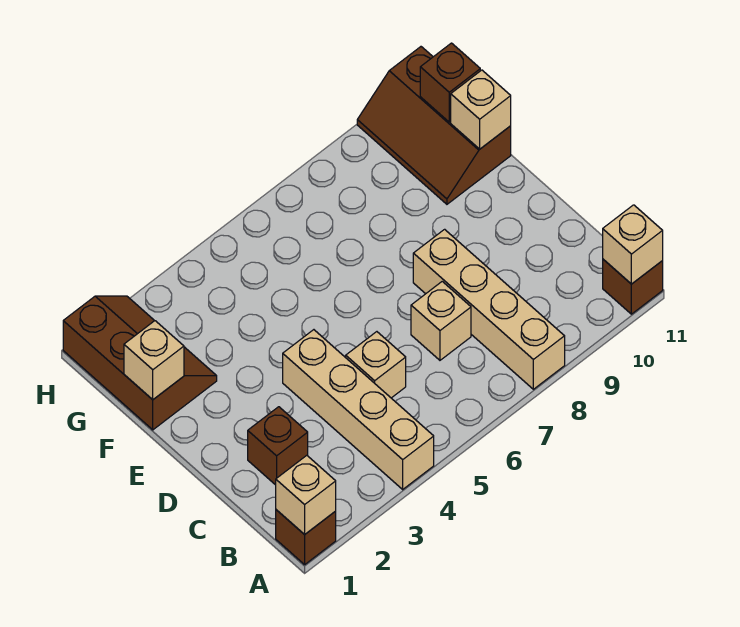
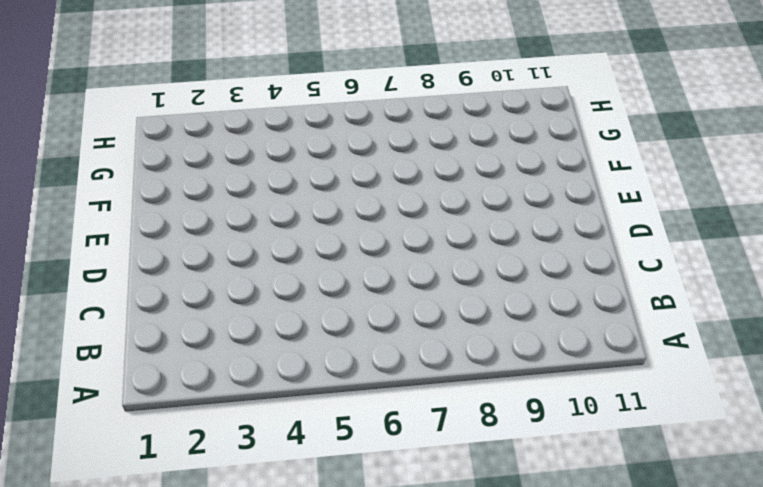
none -> brown 1x1 brick [276,510,336,565]
none -> tan 1x4 brick [283,330,434,489]
none -> tan 1x4 brick [413,229,565,389]

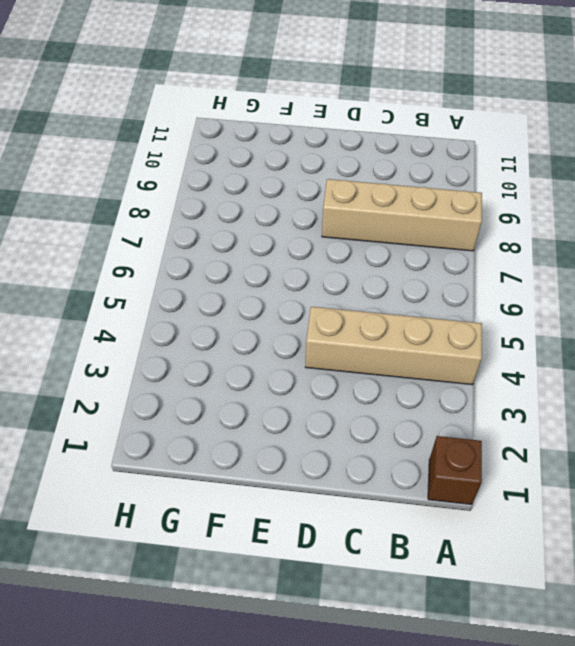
none -> brown 1x1 brick [603,259,663,314]
none -> brown 1x1 brick [248,407,308,485]
none -> tan 1x1 brick [346,332,406,398]

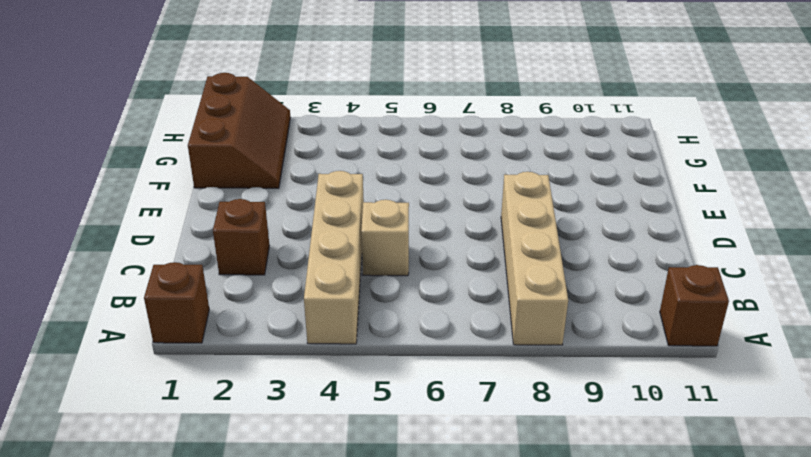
none -> tan 1x1 brick [411,281,471,360]
none -> brown 2x3 slope [357,47,511,204]
none -> tan 1x1 brick [276,455,336,535]

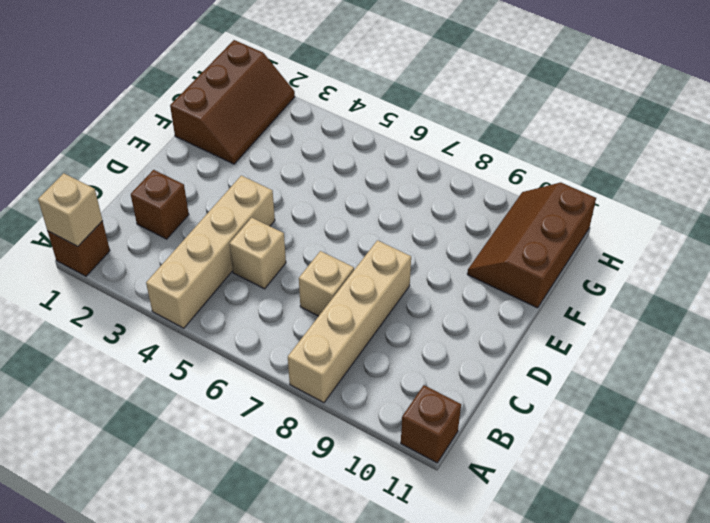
none -> tan 1x1 brick [603,205,663,284]
none -> tan 1x1 brick [124,321,184,400]
none -> tan 1x1 brick [451,70,511,149]

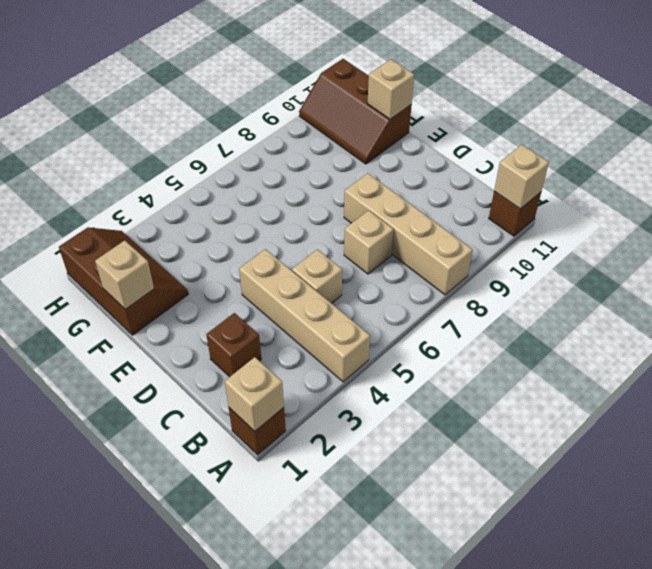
none -> brown 1x1 brick [420,43,480,122]

